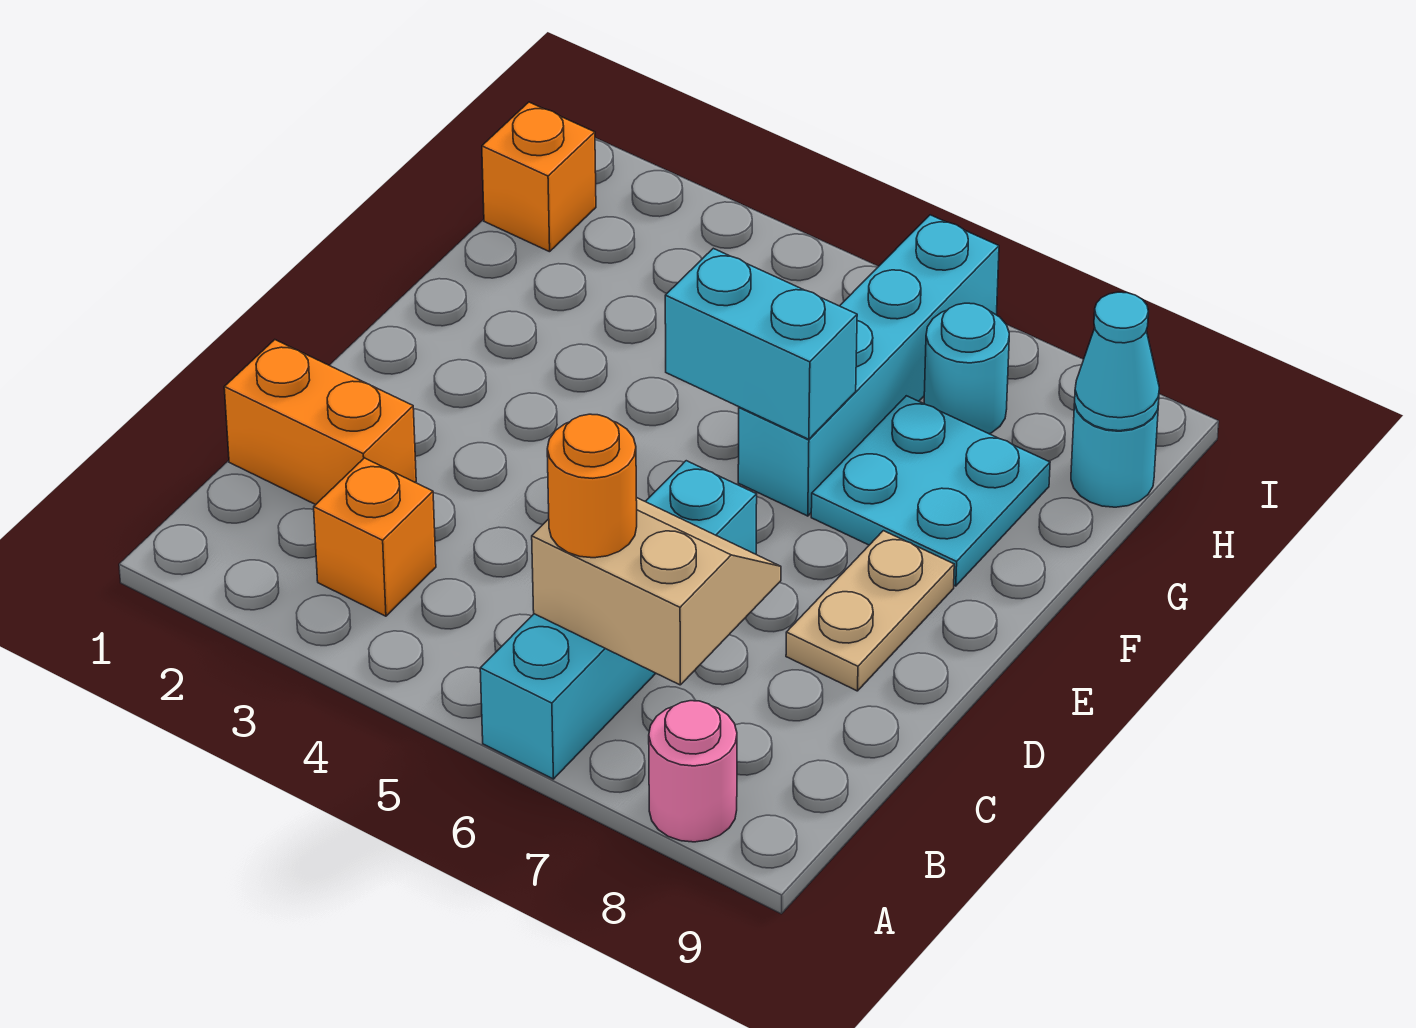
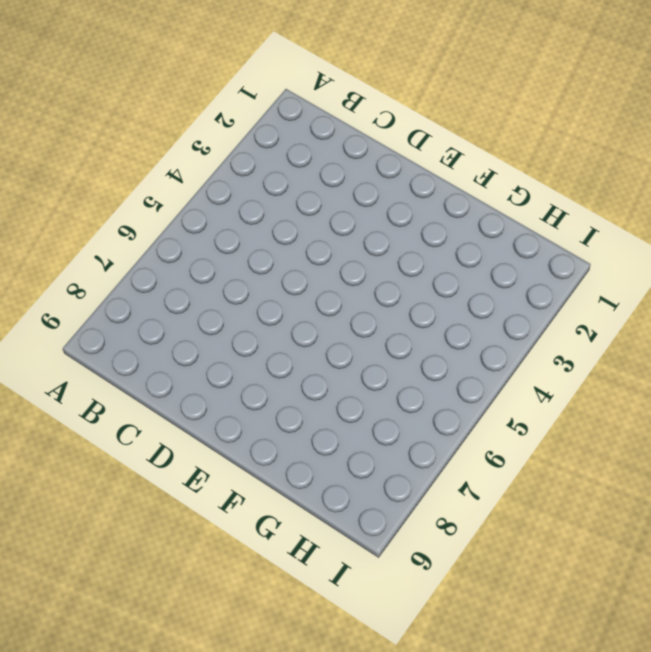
none -> cyan 1x4 brick [480,461,757,779]
none -> pink 1x1 round brick [649,701,737,842]
none -> orange 1x1 brick [314,458,436,616]

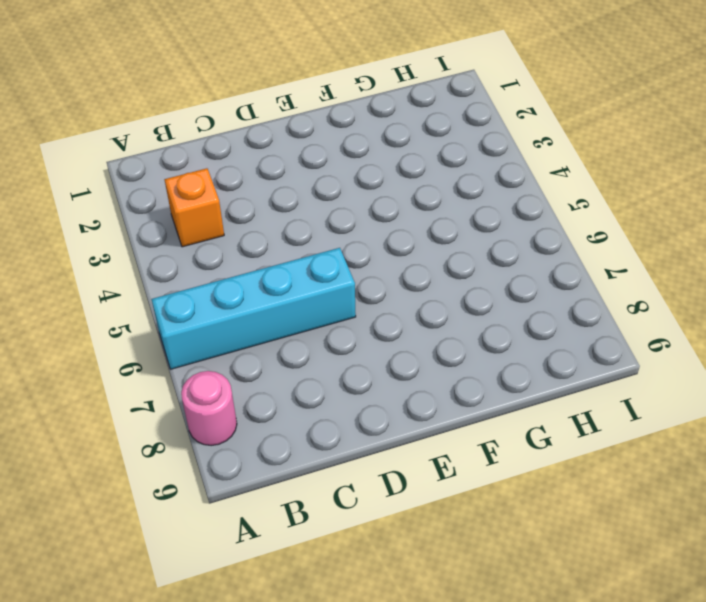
none -> orange 1x2 brick [224,340,416,505]
none -> tan 1x2 plate [786,531,954,691]
none -> cyan 1x4 brick [738,215,999,516]

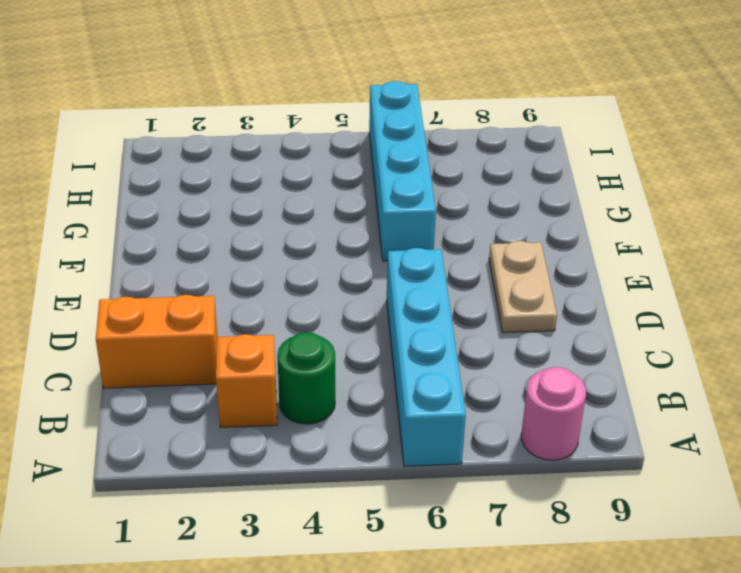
green 1x1 round brick [277,332,335,424] -> none
none -> cyan 2x2 plate [811,396,1050,586]
none -> orange 1x1 brick [482,102,596,252]
none -> cyan 1x1 round brick [924,303,1009,434]

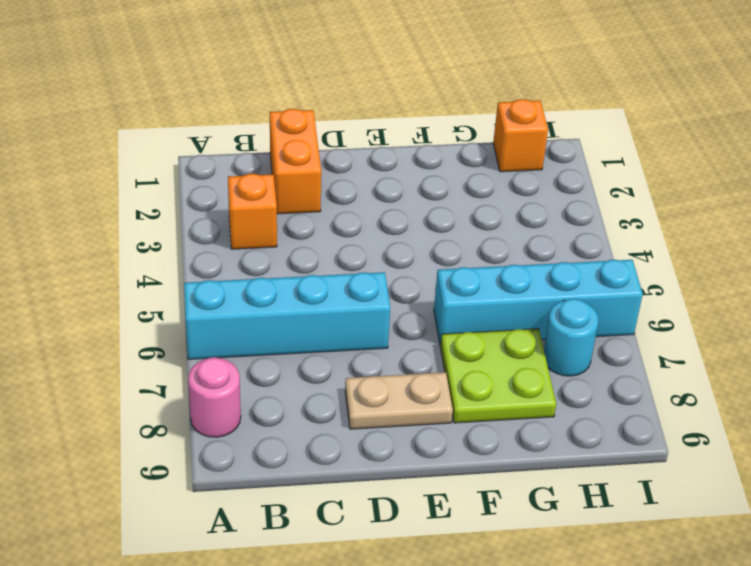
lime 2x2 plate [440,329,556,423] -> cyan 2x2 plate [811,396,1050,586]
none -> cyan 1x1 round brick [1071,404,1159,507]
none -> tan 2x2 slope [532,497,781,685]
none -> cyan 1x2 brick [665,248,857,439]

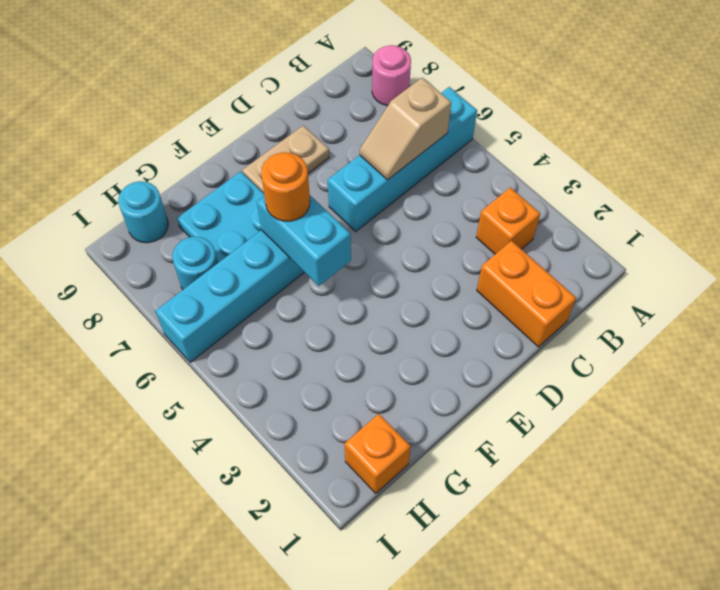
tan 1x2 slope [360,78,451,180] -> tan 2x2 slope [532,497,781,685]
orange 1x1 round brick [261,152,310,221] -> orange 1x1 round brick moved to [547,414,637,558]
none -> cyan 1x1 cone [1075,292,1159,431]

